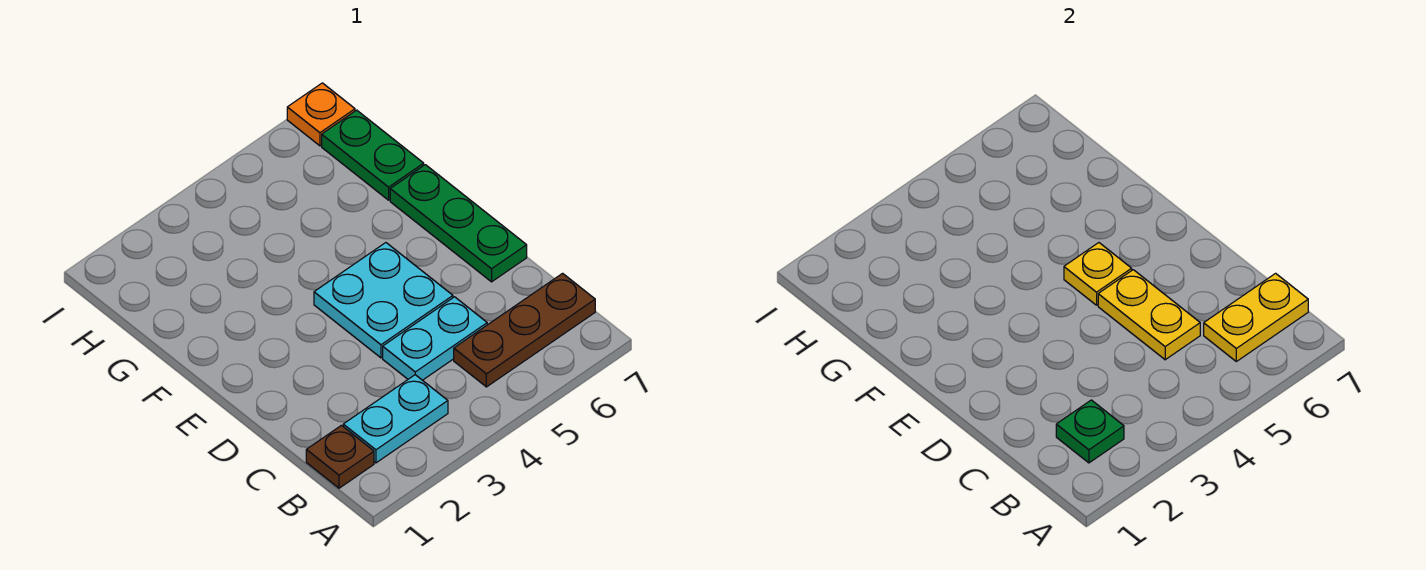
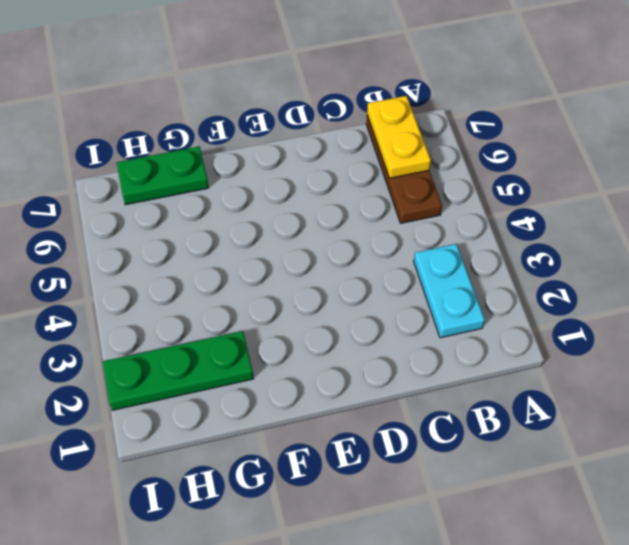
green 1x3 plate [103,331,254,410] -> green 1x3 plate moved to [390,165,527,282]
none -> brown 1x1 plate [306,425,374,488]
none -> cyan 1x2 plate [383,297,487,380]
none -> cyan 2x2 plate [314,243,453,358]

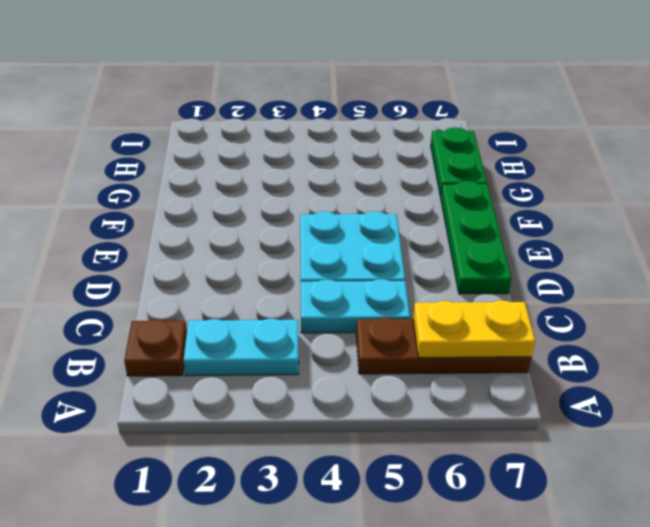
none -> orange 1x1 plate [287,83,355,146]
none -> green 1x1 plate [1056,400,1124,463]
none -> yellow 1x2 plate [1098,270,1200,360]

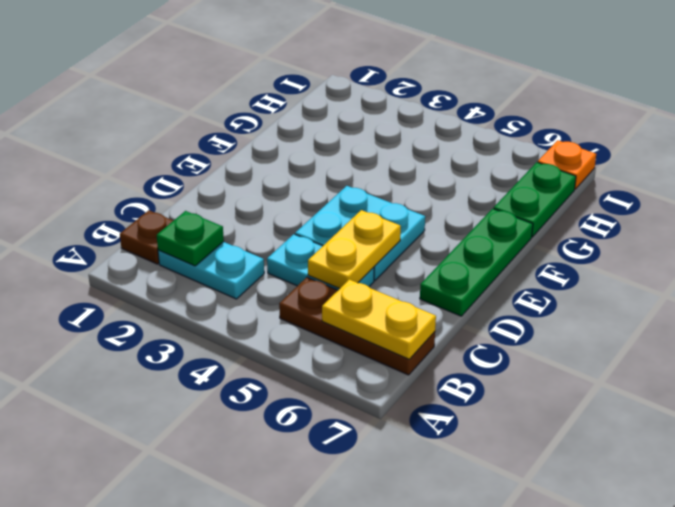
none -> yellow 1x1 plate [1064,243,1132,305]

